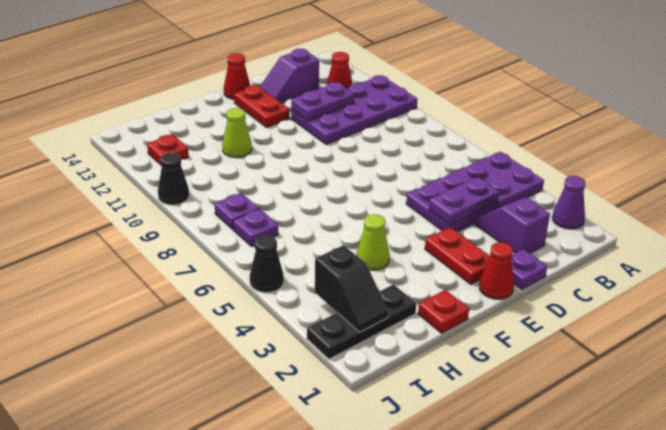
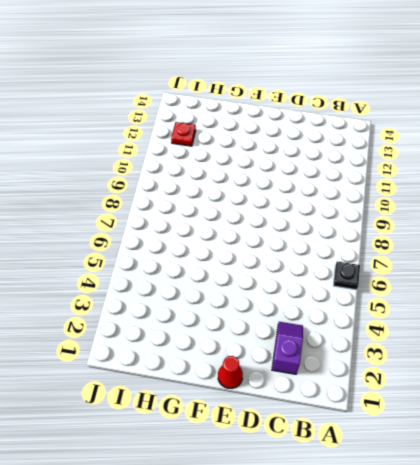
black 1x1 plate [333,261,360,290] -> none
none -> purple 1x1 cone [552,176,585,229]
none -> purple 2x4 plate [406,152,544,232]
none -> purple 2x4 plate [291,75,417,145]

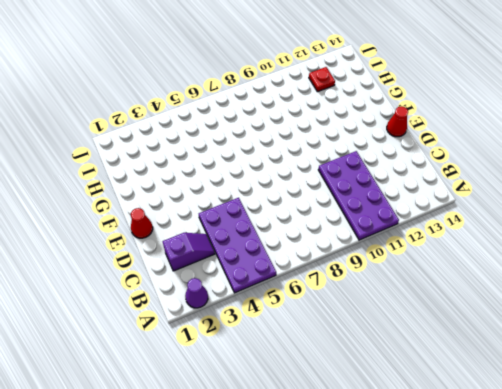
none -> red 1x1 cone [326,52,353,88]
none -> purple 1x2 slope [260,49,319,103]
none -> purple 1x1 plate [511,249,547,290]

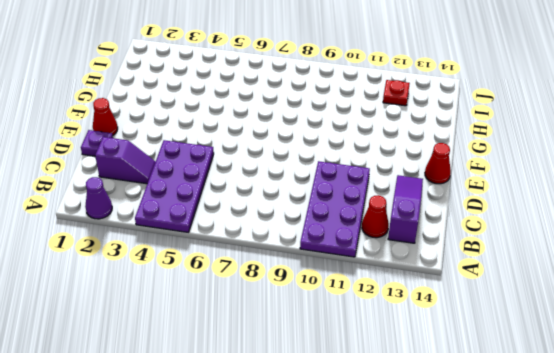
purple 1x3 slope [388,175,423,243] -> purple 1x2 slope [260,49,319,103]
none -> red 1x2 plate [425,227,490,284]
none -> red 1x2 plate [234,85,290,127]
none -> red 1x1 plate [418,290,469,333]

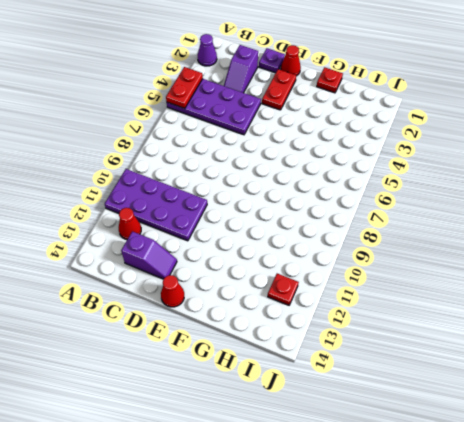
red 1x2 plate [166,67,203,109] -> red 1x2 plate moved to [234,85,290,127]
none -> lime 1x1 cone [356,214,390,270]
none -> lime 1x1 cone [222,108,252,158]
none -> black 1x3 plate [307,284,416,359]

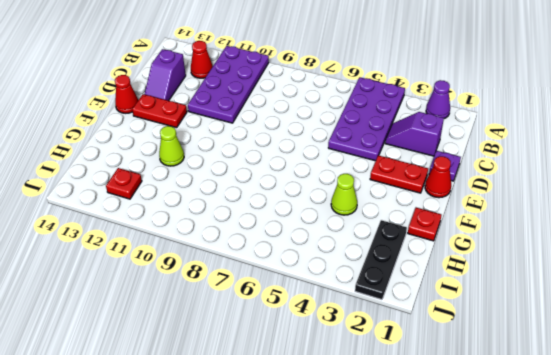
none -> purple 1x1 plate [233,209,278,246]
none -> purple 1x1 plate [215,193,259,229]
none -> black 1x1 cone [250,235,284,293]

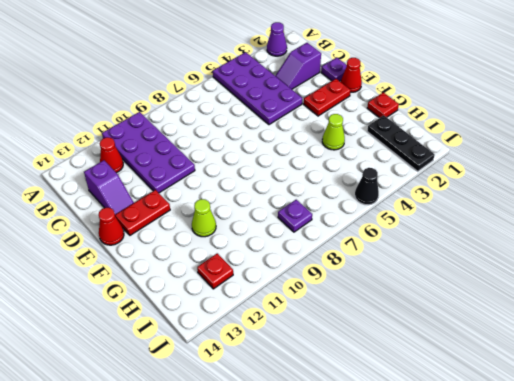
none -> purple 1x1 plate [233,209,278,246]
none -> black 1x1 cone [158,153,189,205]
none -> purple 1x2 plate [429,177,499,225]

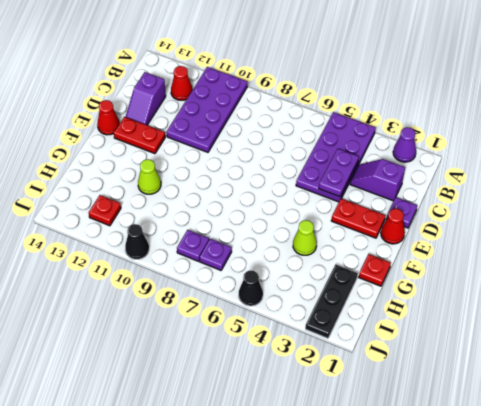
none -> purple 1x2 plate [291,82,355,121]
none -> black 1x2 slope [315,245,388,332]

